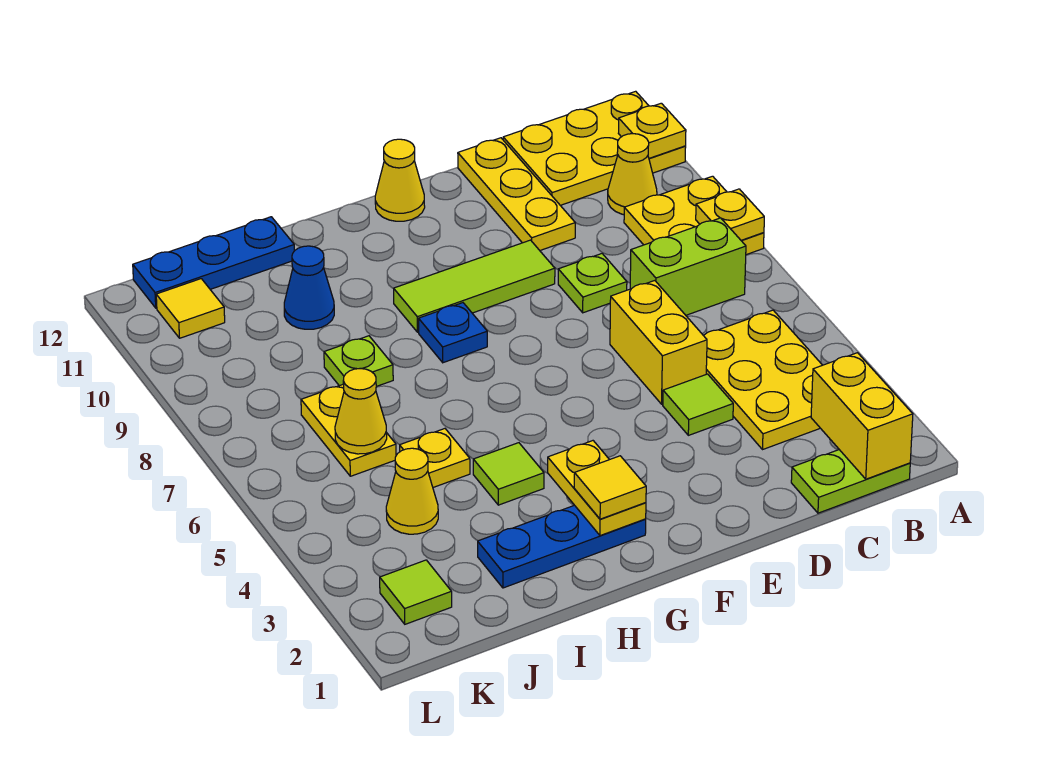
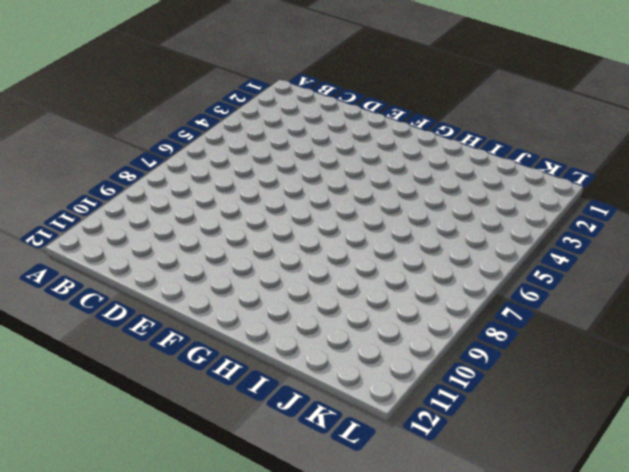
none -> yellow 2x2 plate [624,176,764,255]
none -> yellow 2x3 plate [503,91,686,205]
none -> lime 1x2 plate [791,450,910,513]

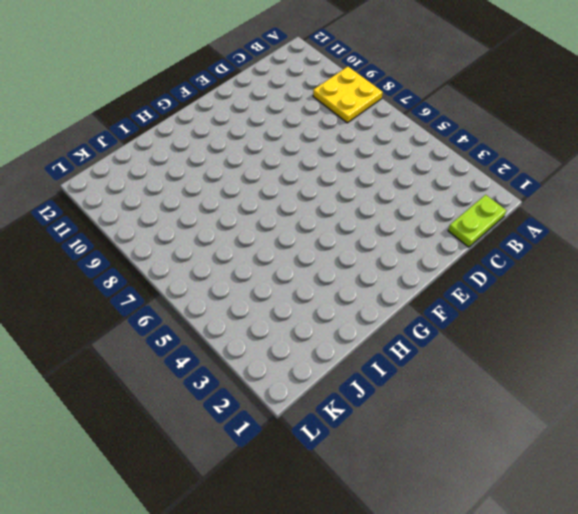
none -> yellow 2x3 plate [503,91,686,205]
none -> yellow 2x3 plate [703,310,822,450]
none -> lime 1x2 brick [630,218,746,315]

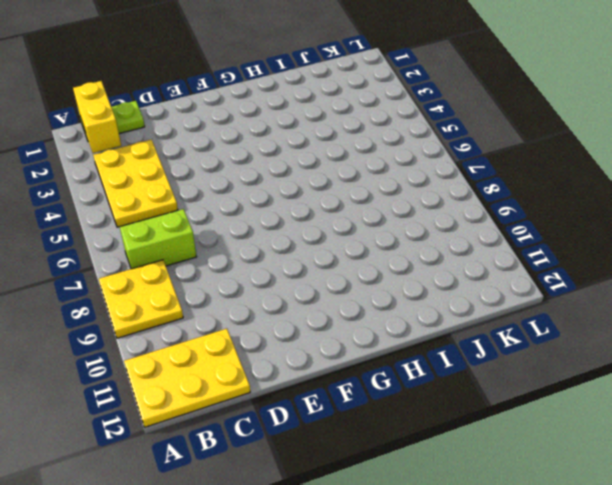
none -> yellow 1x1 cone [608,134,657,215]
none -> lime 1x1 tile [663,374,733,435]
none -> yellow 1x2 brick [610,281,707,404]

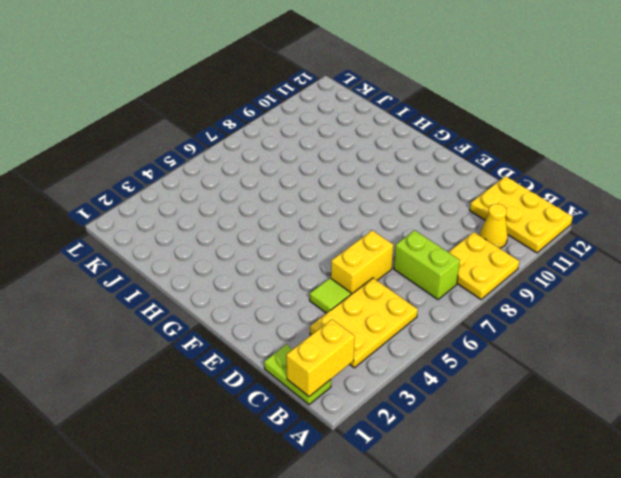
none -> lime 1x1 plate [558,254,627,313]
none -> yellow 1x3 plate [458,138,575,250]
none -> lime 1x3 tile [394,240,555,332]

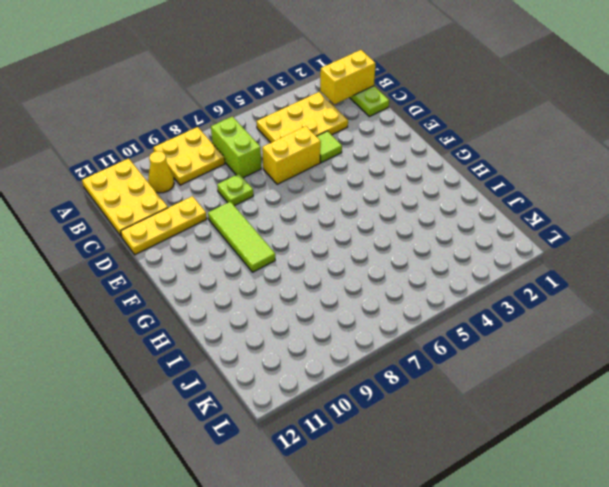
none -> yellow 1x1 cone [375,139,425,221]
none -> blue 1x3 plate [478,505,646,588]
none -> blue 1x1 plate [419,303,487,363]

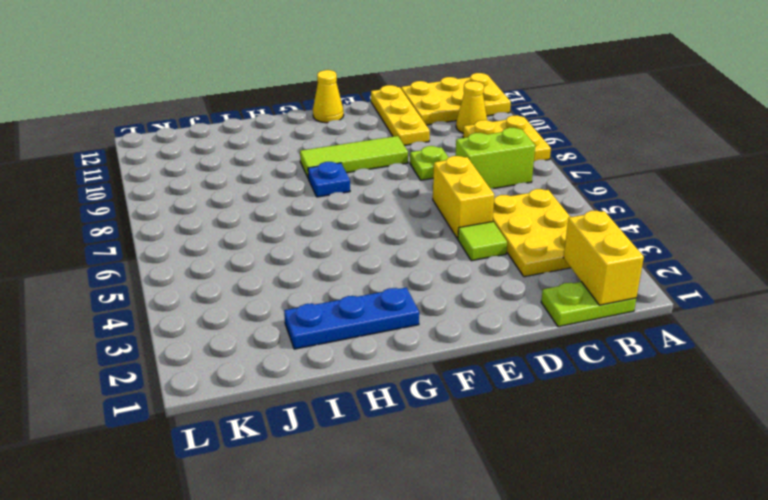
none -> lime 1x1 tile [473,443,544,505]
none -> yellow 1x1 plate [400,429,470,487]
none -> lime 1x1 plate [324,336,393,386]

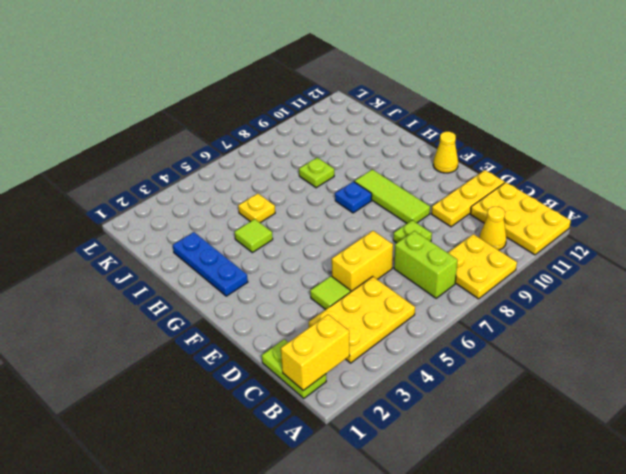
none -> blue 1x1 cone [284,246,334,329]
none -> blue 1x3 plate [133,217,294,308]
none -> yellow 1x1 cone [386,448,438,534]

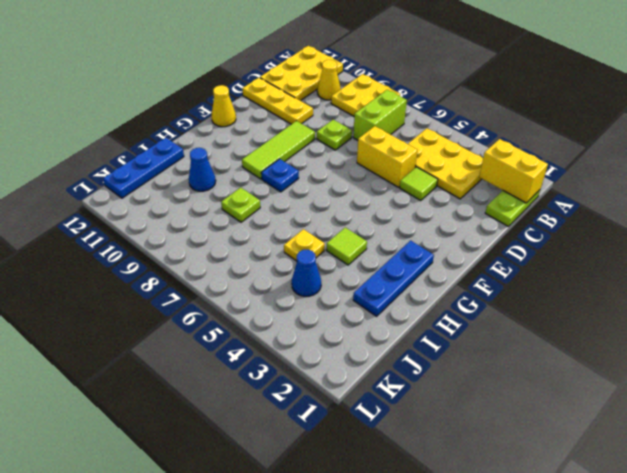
blue 1x1 cone [292,250,321,296] -> yellow 1x1 cone [386,448,438,534]
none -> yellow 1x2 plate [301,384,396,476]
none -> lime 1x1 tile [380,560,452,624]
none -> yellow 1x1 tile [156,279,225,338]

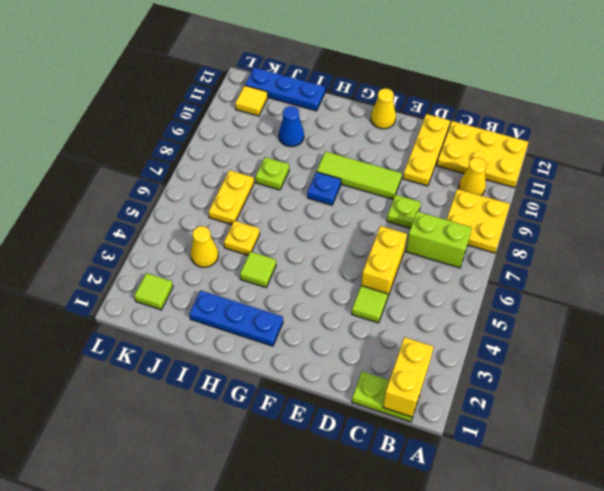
none -> yellow 2x3 plate [703,310,822,450]
none -> yellow 1x1 plate [696,189,764,240]
none -> yellow 1x1 plate [618,103,686,158]

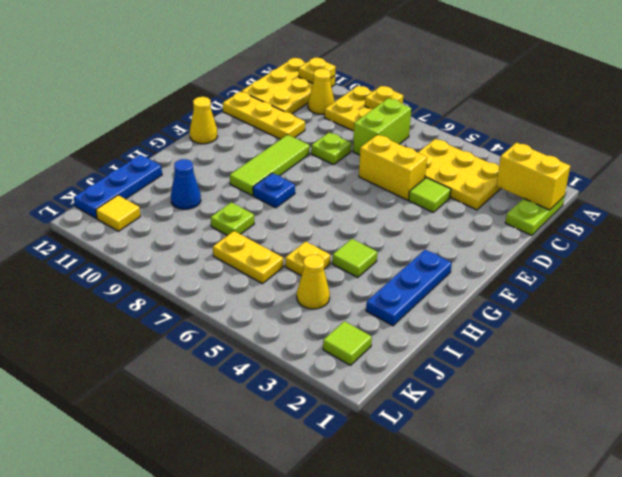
none -> yellow 1x2 plate [548,441,646,536]
none -> yellow 1x1 cone [335,369,387,454]
none -> yellow 1x1 tile [574,456,646,519]

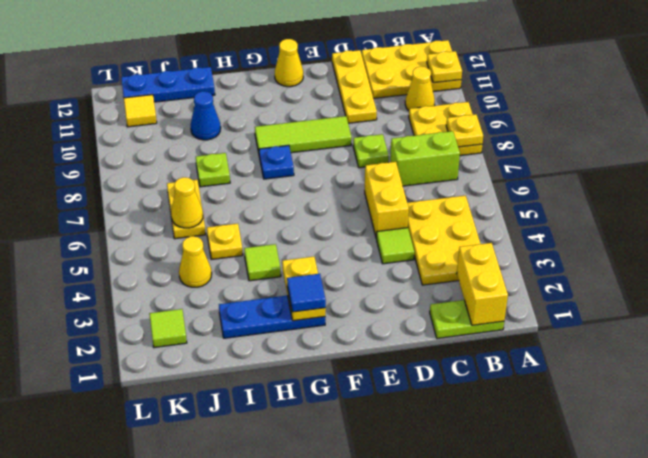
blue 1x1 tile [287,274,326,312] -> yellow 1x1 tile [574,456,646,519]

